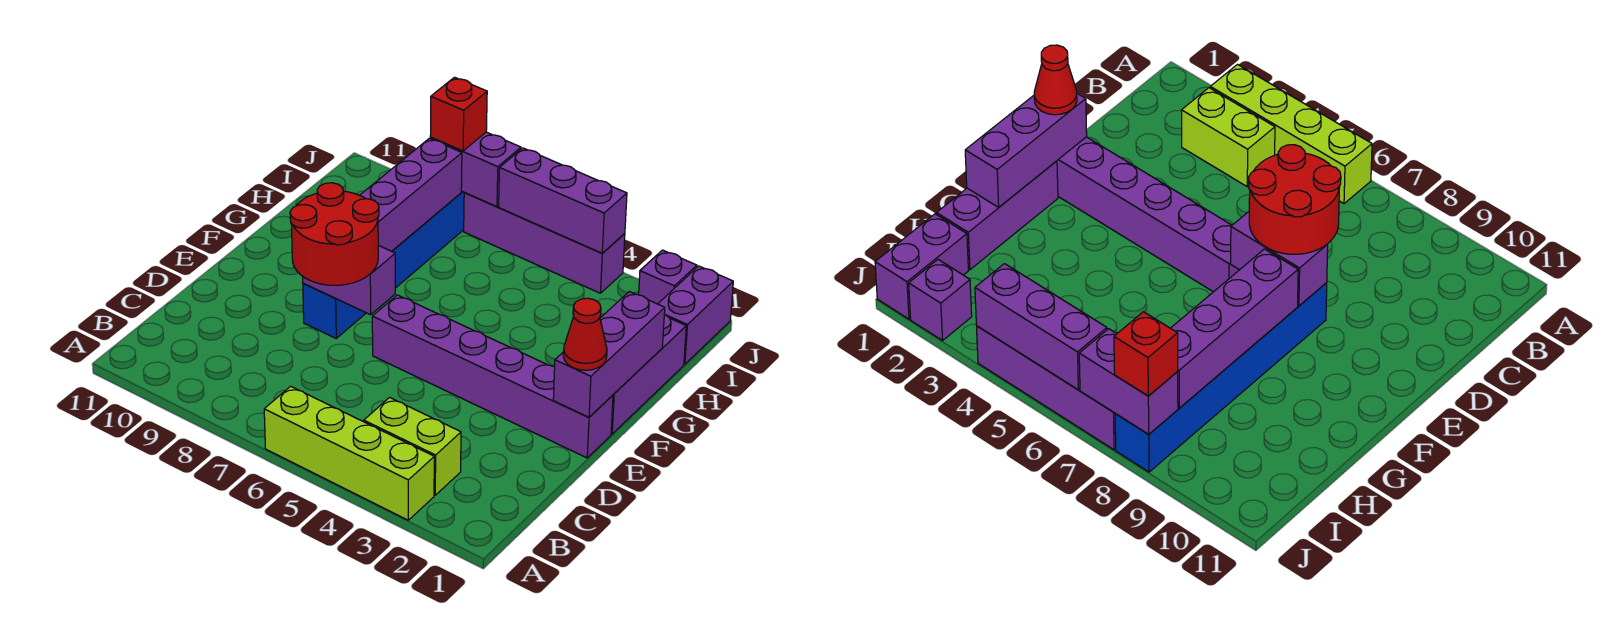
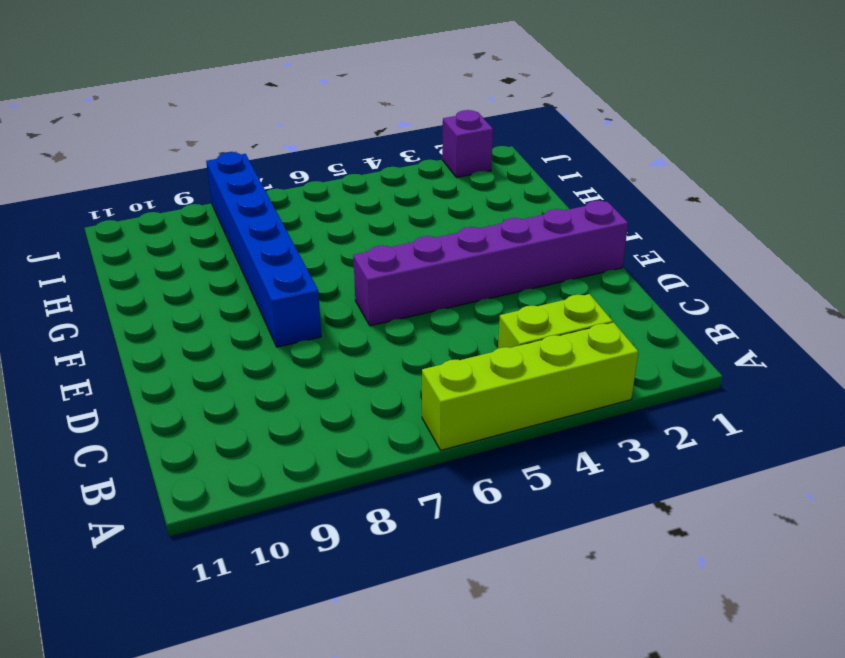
none -> purple 1x3 brick [611,314,686,434]
none -> purple 1x2 brick [658,266,733,364]
none -> purple 1x4 brick [464,193,625,293]

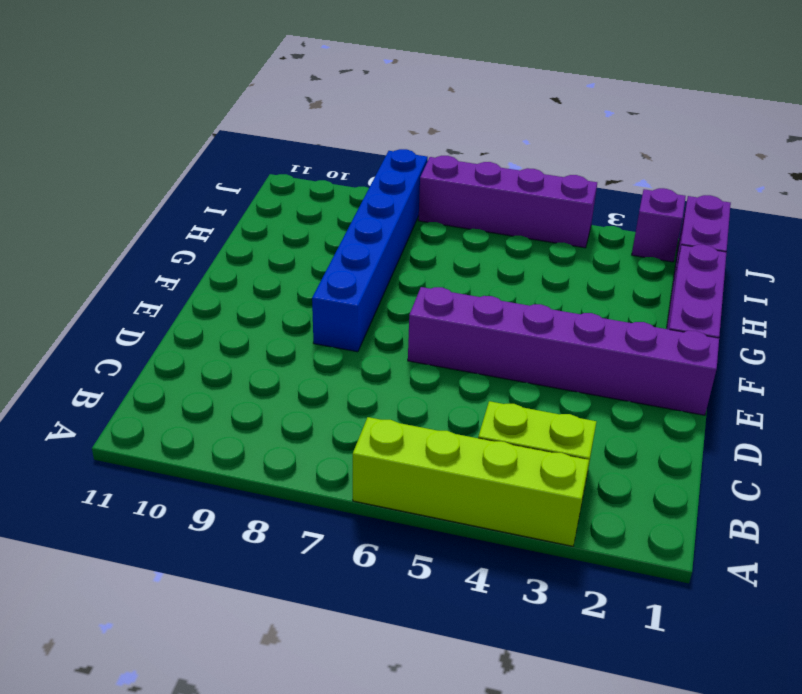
none -> purple 1x3 brick [553,292,665,417]
none -> purple 1x2 brick [303,245,395,315]
none -> purple 1x4 brick [360,138,462,251]

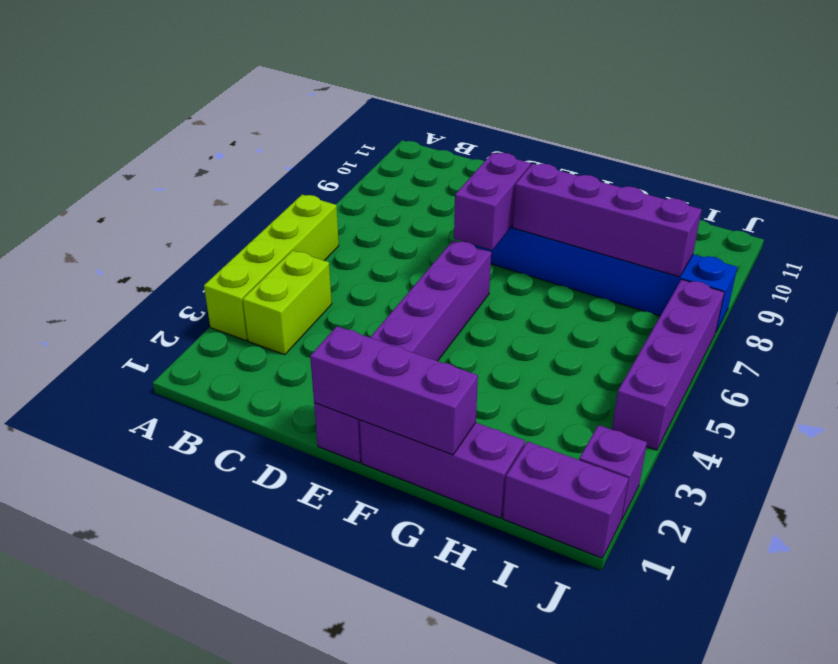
none -> purple 1x3 brick [499,148,627,253]
none -> purple 1x2 brick [430,132,521,207]
none -> red 2x2 round brick [290,183,379,285]

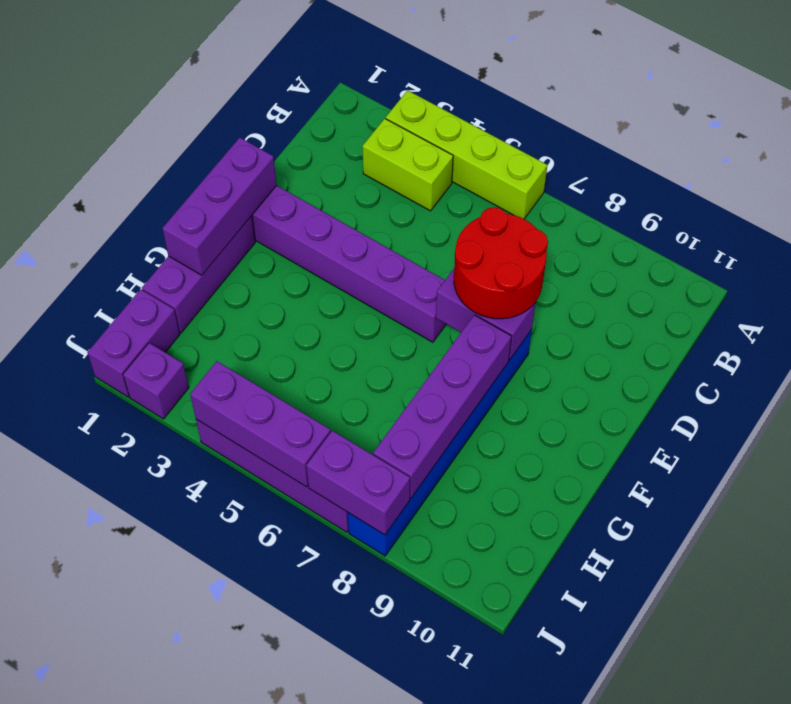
none -> red 1x1 cone [563,298,607,370]
none -> red 1x1 brick [430,77,487,151]

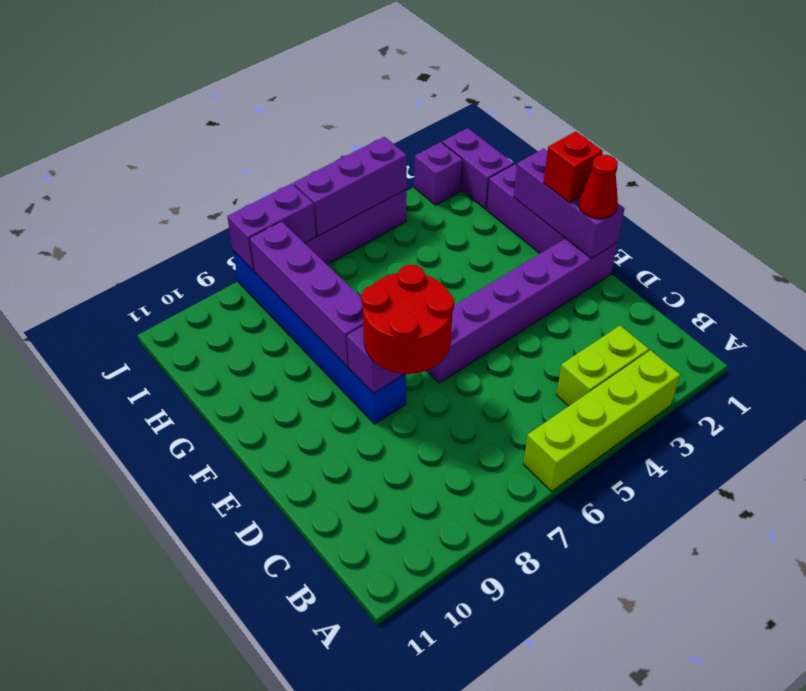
red 1x1 brick [543,131,603,202] -> red 1x1 brick moved to [430,77,487,151]

